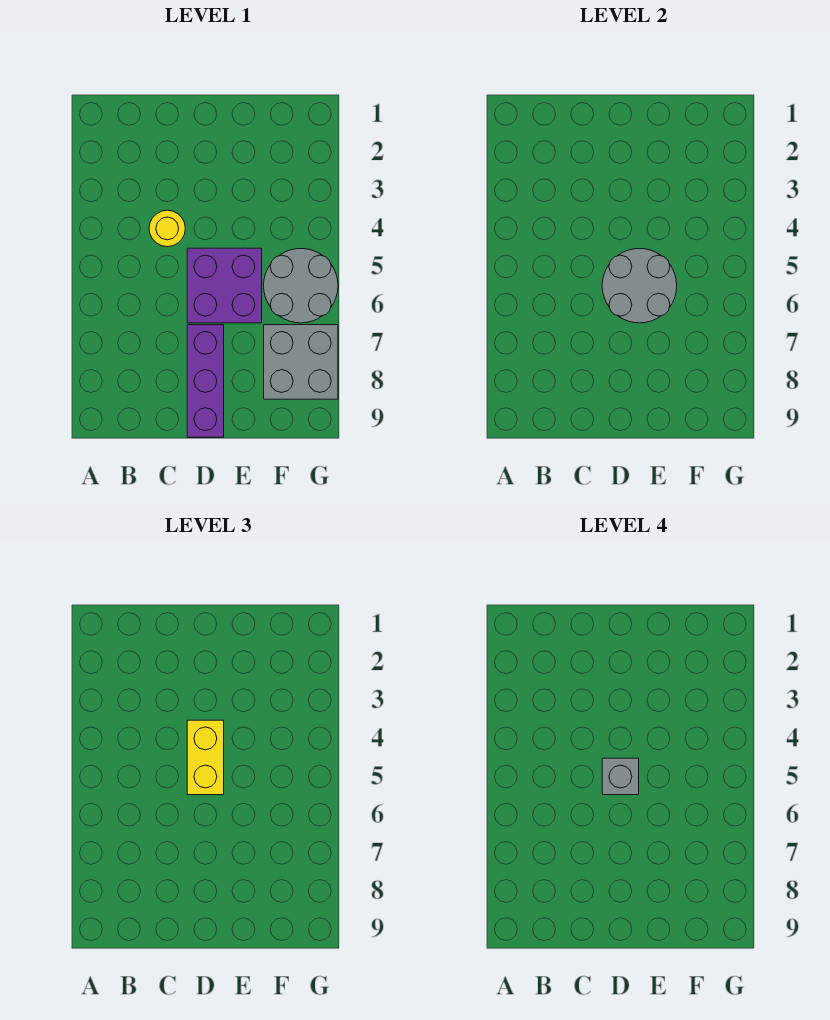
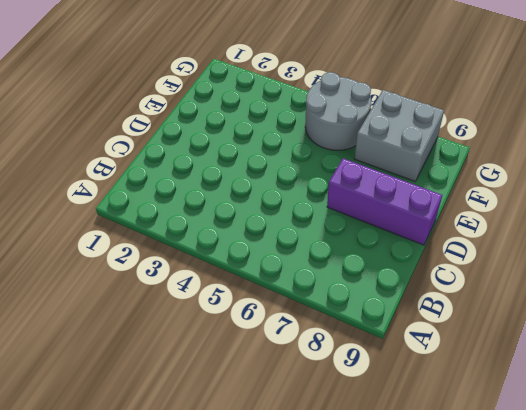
none -> yellow 1x1 round brick [149,210,185,247]
none -> purple 2x2 brick [187,248,262,323]

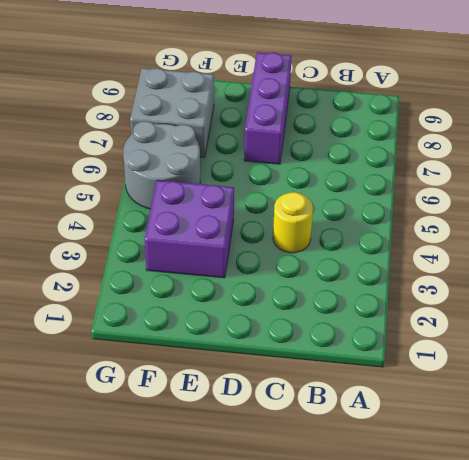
purple 2x2 brick [145,180,234,278] -> purple 2x2 brick moved to [187,248,262,323]
none -> grey 2x2 round brick [602,249,677,323]
none -> yellow 1x2 brick [187,720,224,795]

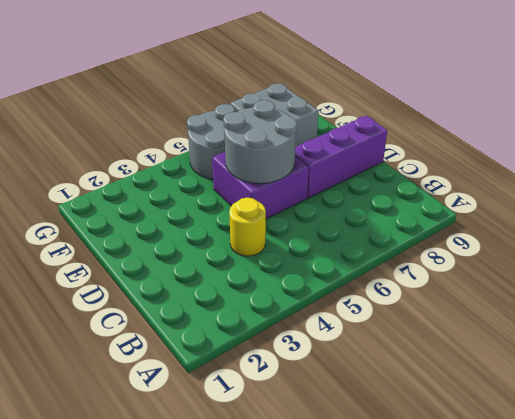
none -> yellow 1x2 brick [187,720,224,795]
none -> grey 1x1 brick [602,758,639,795]

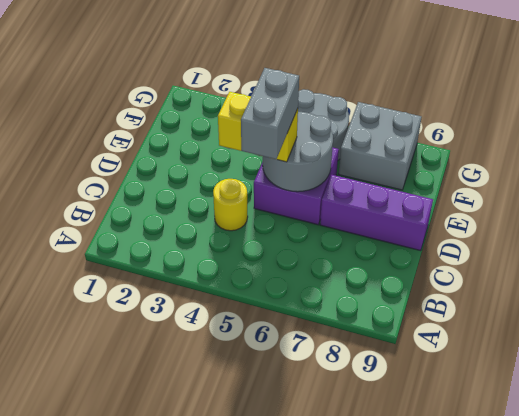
grey 1x2 brick [241,68,299,159] -> grey 1x1 brick [602,758,639,795]

